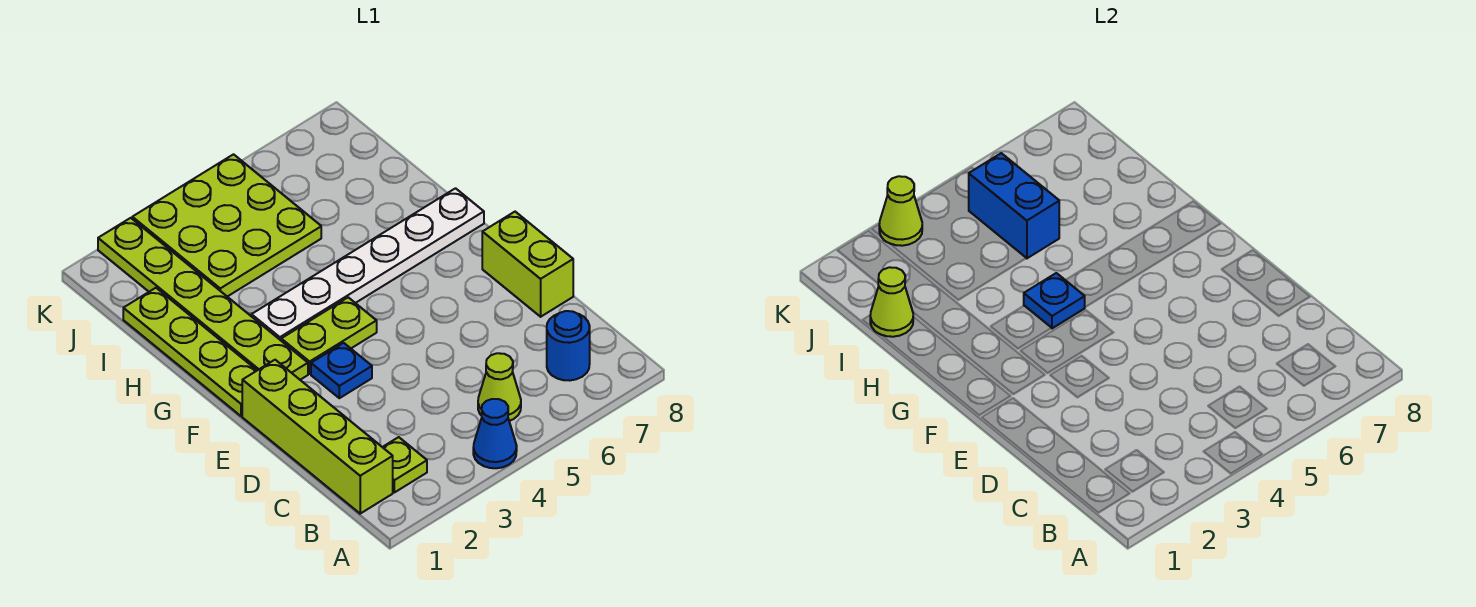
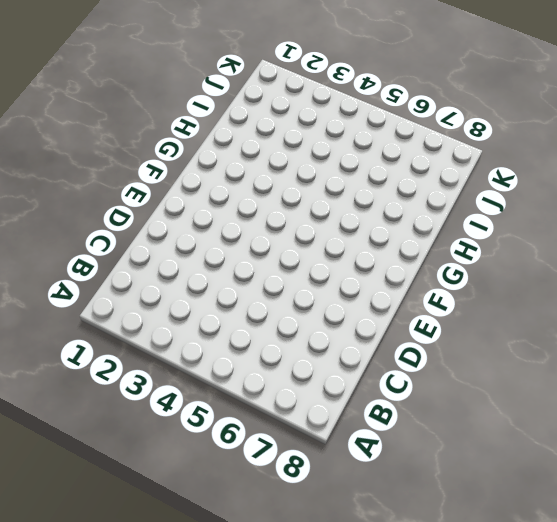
none -> blue 1x1 cone [473,399,517,468]
none -> lime 1x4 brick [242,360,393,514]
none -> lime 1x1 plate [383,437,427,492]

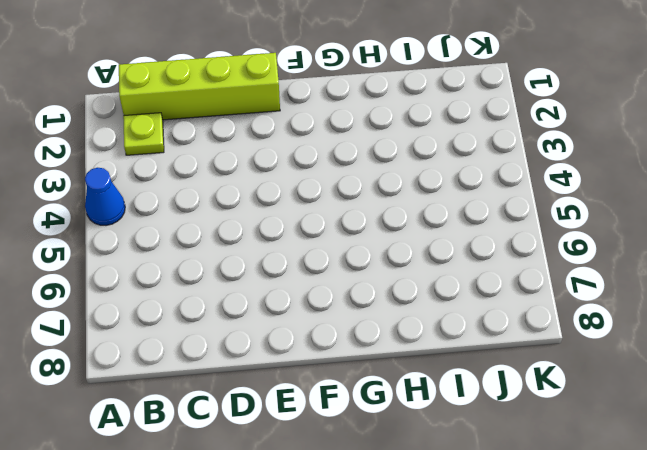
none -> lime 1x1 cone [478,353,521,421]
none -> blue 1x1 round brick [547,311,590,381]
none -> lime 1x2 brick [482,212,573,317]

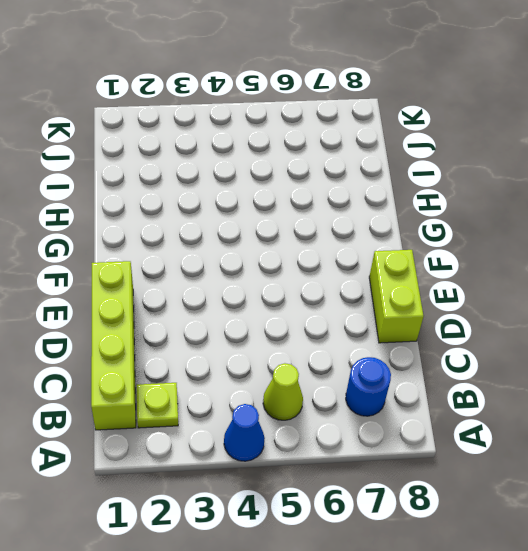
none -> blue 1x1 plate [311,343,372,398]
none -> lime 1x4 plate [123,288,257,416]
none -> lime 1x6 plate [98,218,308,380]

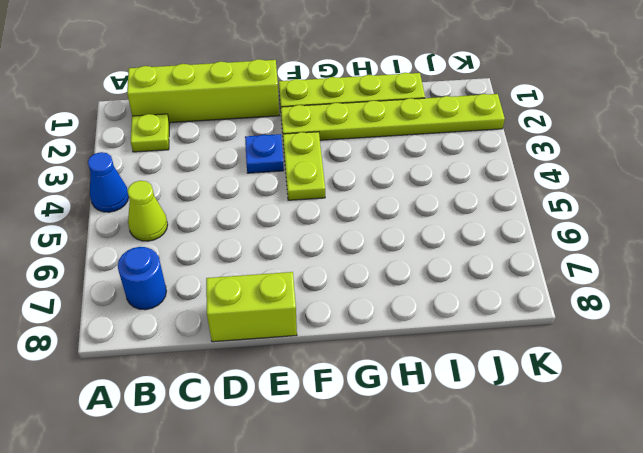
none -> white 1x6 plate [251,188,484,340]
none -> lime 3x3 plate [132,154,321,297]
none -> blue 1x1 plate [1024,273,1085,328]

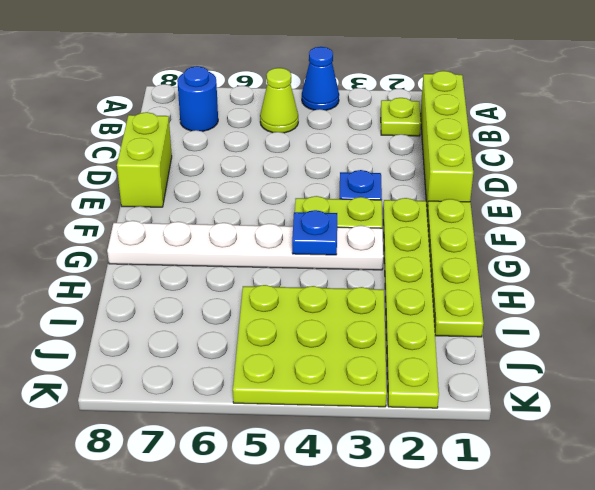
none -> lime 1x1 cone [870,267,913,337]
none -> blue 1x2 brick [969,153,1059,258]
none -> lime 1x1 cone [879,176,922,246]

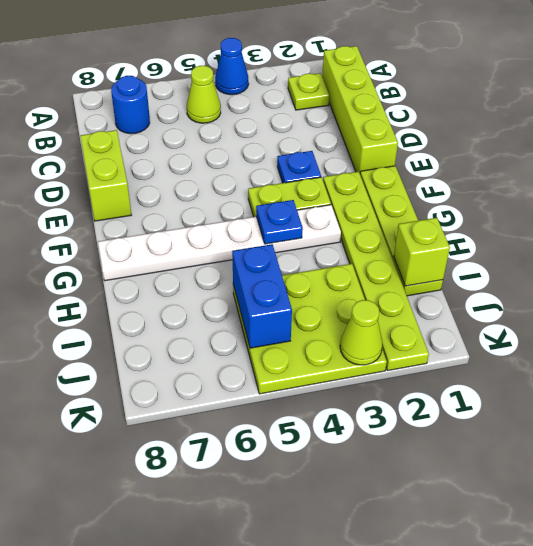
lime 1x1 brick [394,218,450,286] -> lime 1x1 cone [870,267,913,337]

